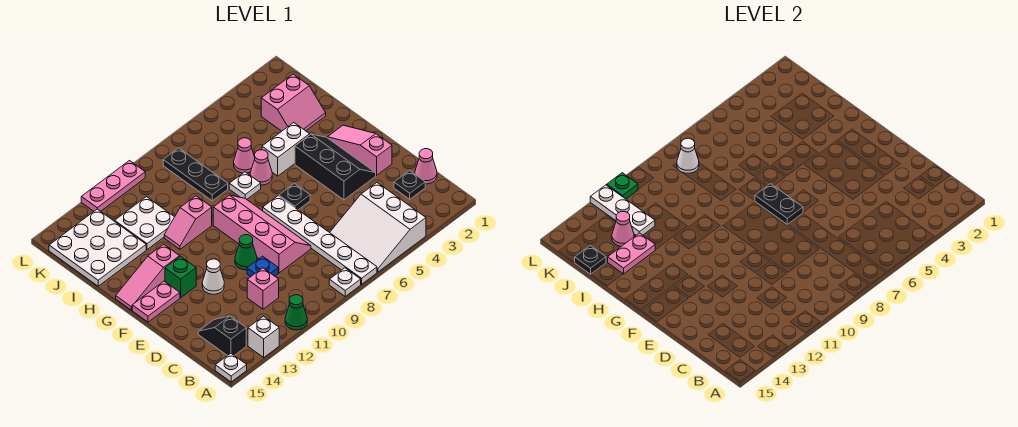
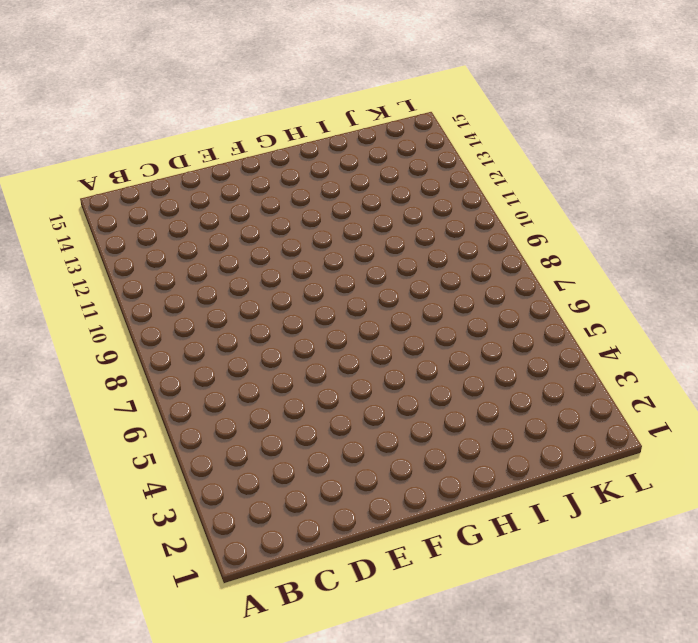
none -> white 3x3 slope [330,183,426,272]
none -> white 1x6 plate [263,196,377,284]
none -> white 1x1 plate [329,268,361,296]
none -> green 1x1 cone [285,295,307,330]

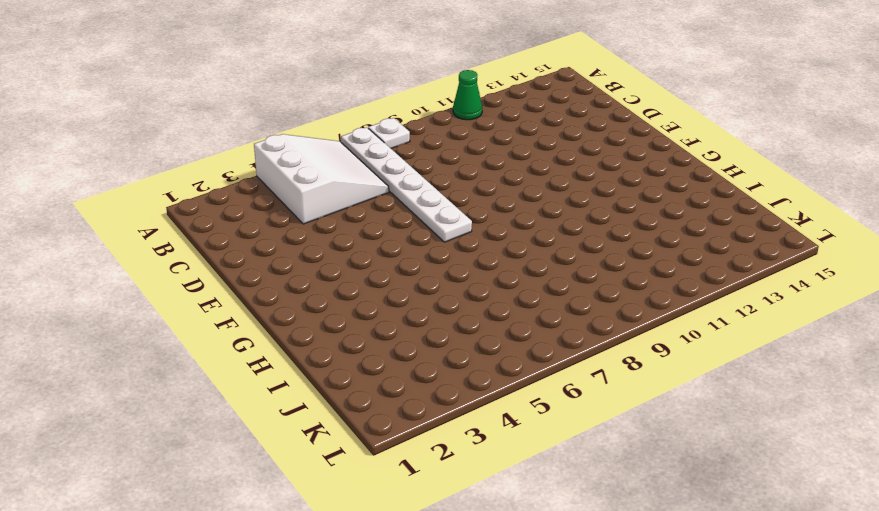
none -> white 1x1 brick [248,316,279,357]
none -> white 1x1 plate [215,353,247,382]
none -> black 1x2 slope [198,316,246,356]
none -> pink 1x1 cone [415,149,437,184]

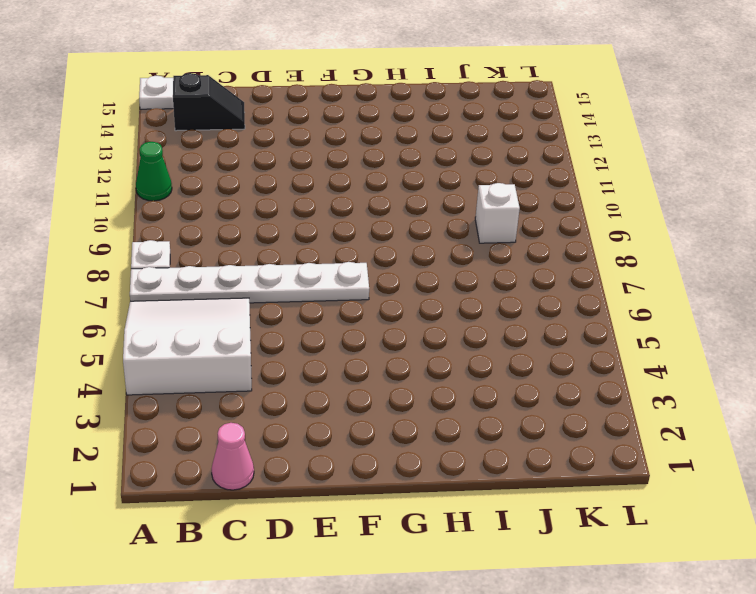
white 1x1 brick [475,183,520,243] -> white 1x1 brick moved to [248,316,279,357]
none -> black 1x1 plate [394,171,425,199]
none -> pink 1x1 brick [247,268,279,309]
none -> pink 2x4 slope [213,195,311,273]
none -> blue 1x1 plate [247,256,278,276]

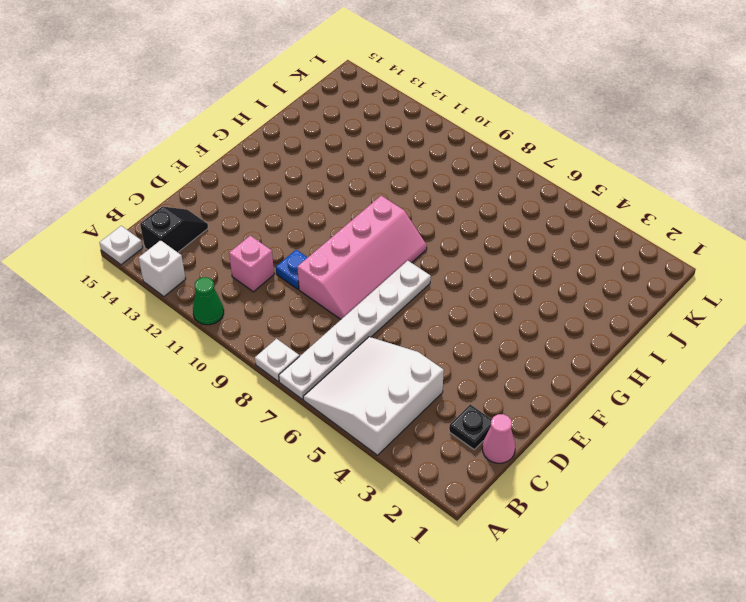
none -> pink 1x3 slope [327,125,392,175]
none -> black 2x3 slope [295,134,376,200]
none -> green 1x1 cone [235,235,257,270]
none -> white 1x1 cone [202,259,224,294]

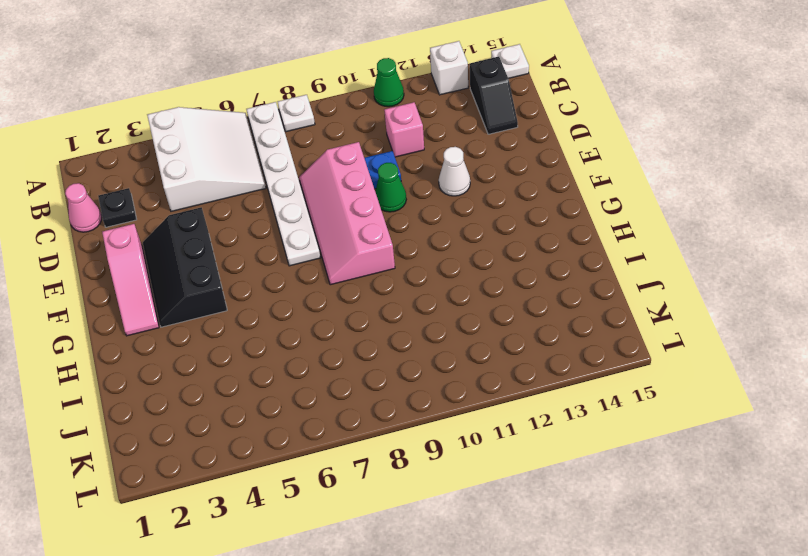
none -> black 1x1 plate [279,184,310,210]
none -> green 1x1 brick [165,256,196,298]
none -> pink 1x2 plate [132,281,180,322]
none -> pink 1x3 slope [116,244,180,310]

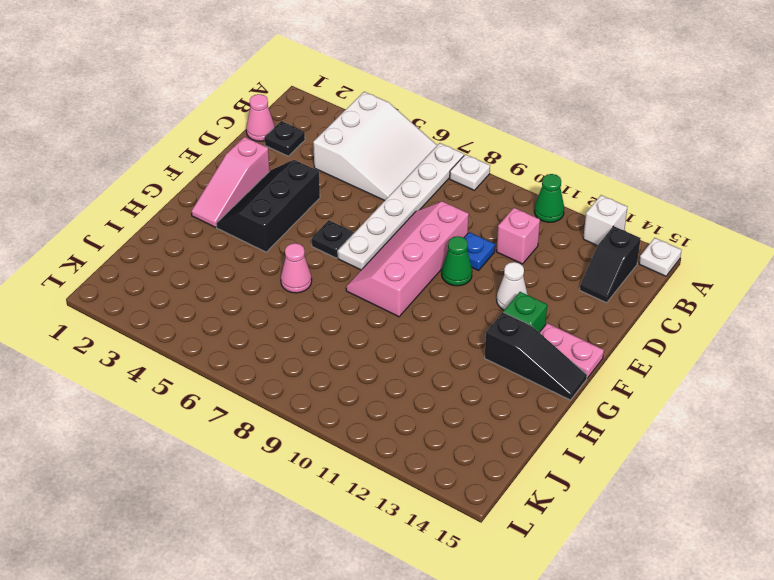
black 1x3 slope [485,312,587,400] -> pink 1x3 slope [116,244,180,310]
none -> white 1x2 brick [262,123,310,176]
none -> white 1x1 plate [229,172,261,199]
none -> pink 1x2 slope [164,196,212,249]
none -> pink 2x2 slope [261,74,326,131]

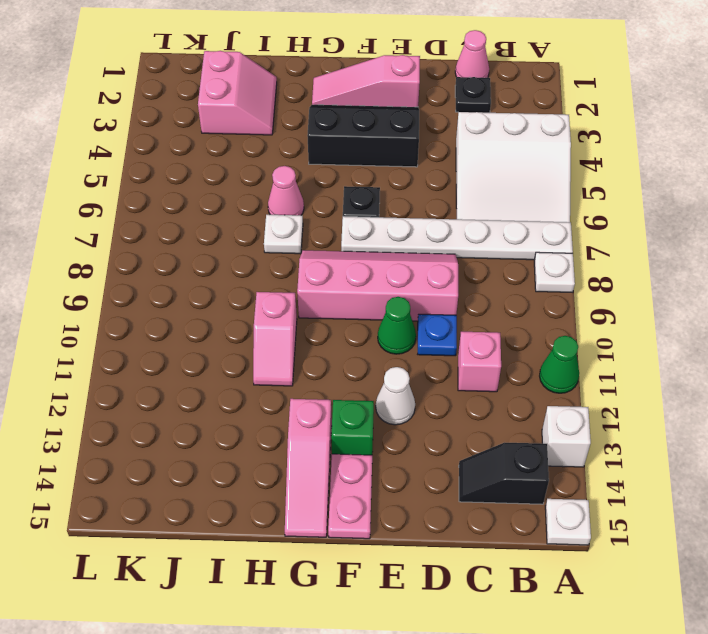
none -> white 1x2 brick [262,123,310,176]
none -> pink 1x1 cone [234,138,255,173]
none -> black 1x3 plate [163,148,228,201]
none -> white 2x2 plate [115,197,174,250]

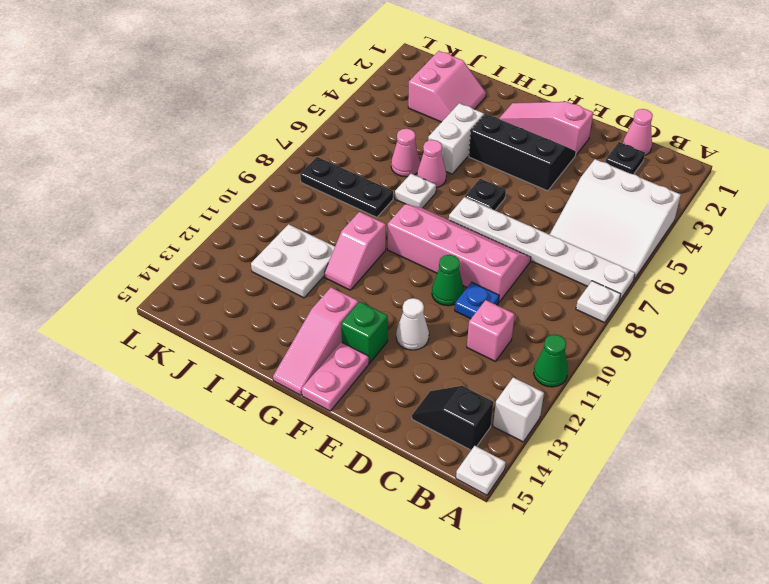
none -> white 3x3 plate [49,209,146,286]
none -> pink 1x3 plate [81,161,145,211]
none -> black 1x2 plate [755,184,803,225]
none -> pink 1x2 plate [608,233,655,274]

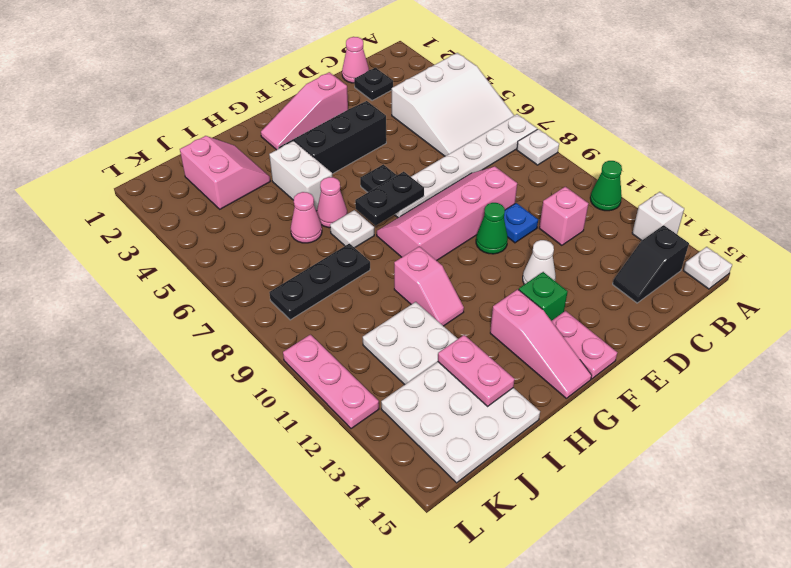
none -> white 1x3 plate [590,185,655,235]
none -> pink 1x1 cone [612,212,634,246]
none -> black 1x1 plate [574,246,606,274]
none -> white 1x1 cone [677,138,699,173]

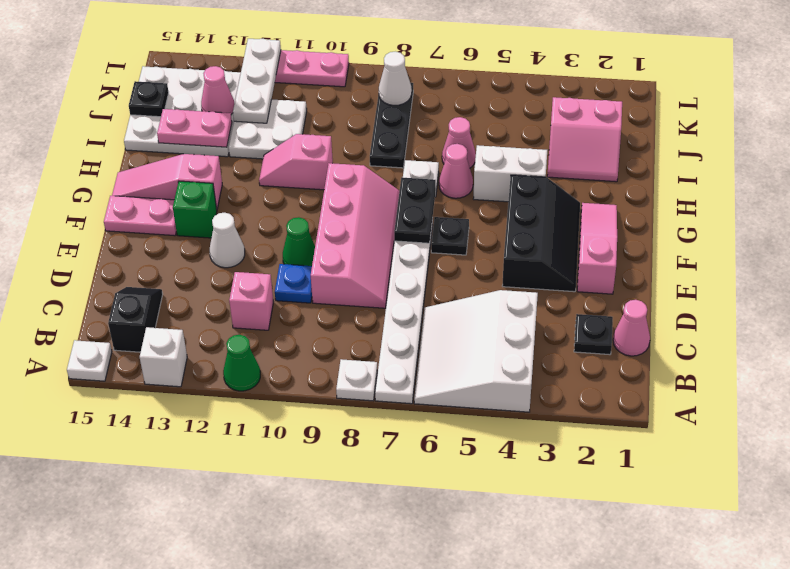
none -> green 1x1 plate [607,173,638,199]

